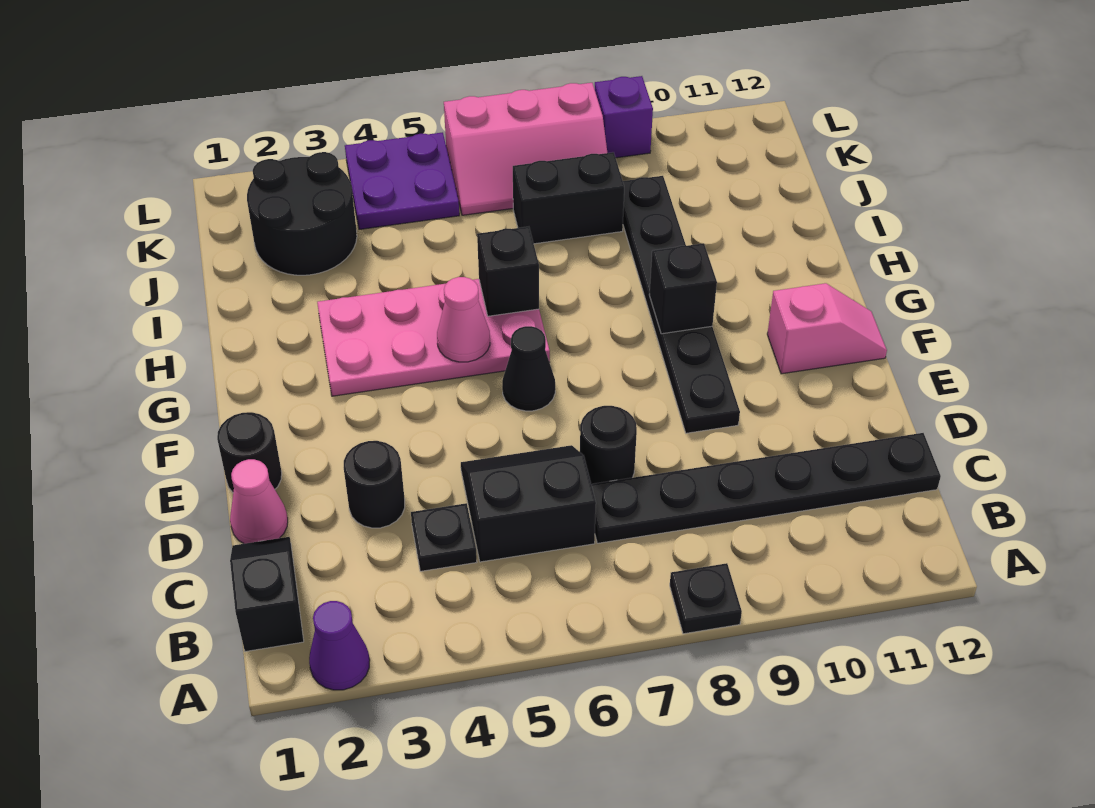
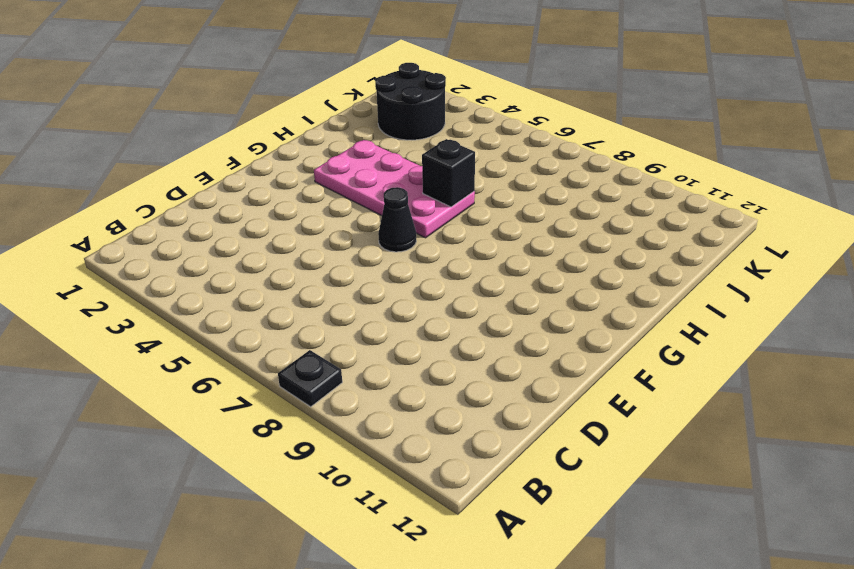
none -> purple 1x1 cone [309,601,370,690]
none -> black 1x2 slope [230,537,304,652]
none -> black 1x1 plate [411,503,477,571]

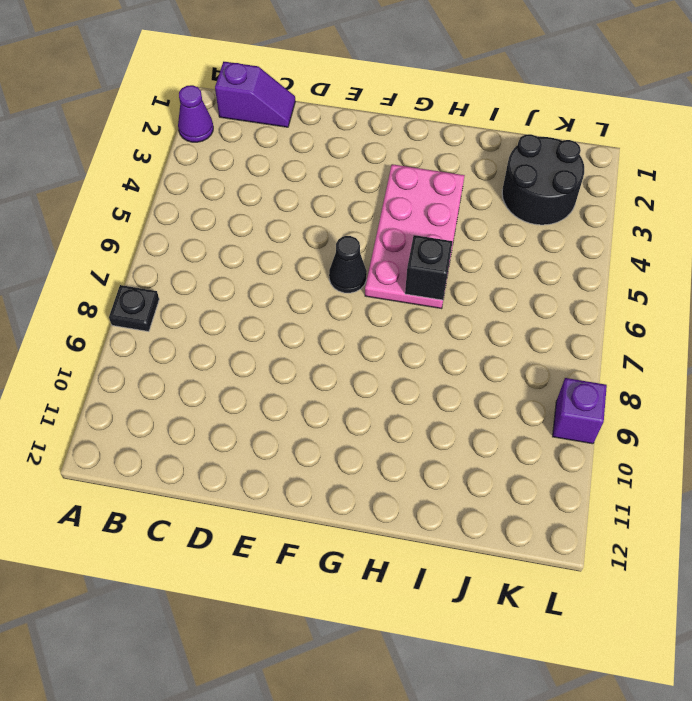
purple 1x2 slope [215,62,295,127] -> black 1x2 slope [230,537,304,652]
none -> black 1x1 plate [411,503,477,571]
none -> black 2x2 slope [461,445,596,562]
none -> black 1x6 plate [591,433,941,543]

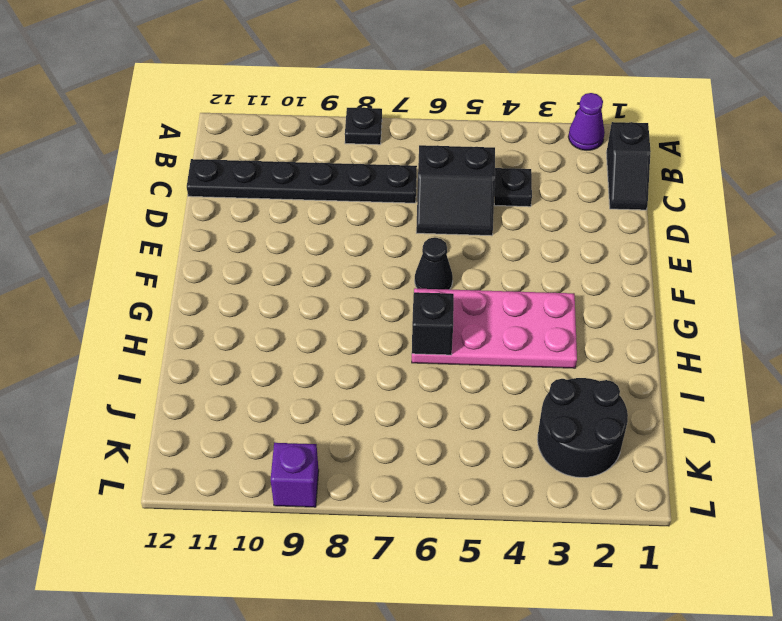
none -> pink 1x1 cone [230,459,288,544]
none -> black 1x1 round brick [344,441,405,528]
none -> black 1x1 round brick [580,406,637,484]

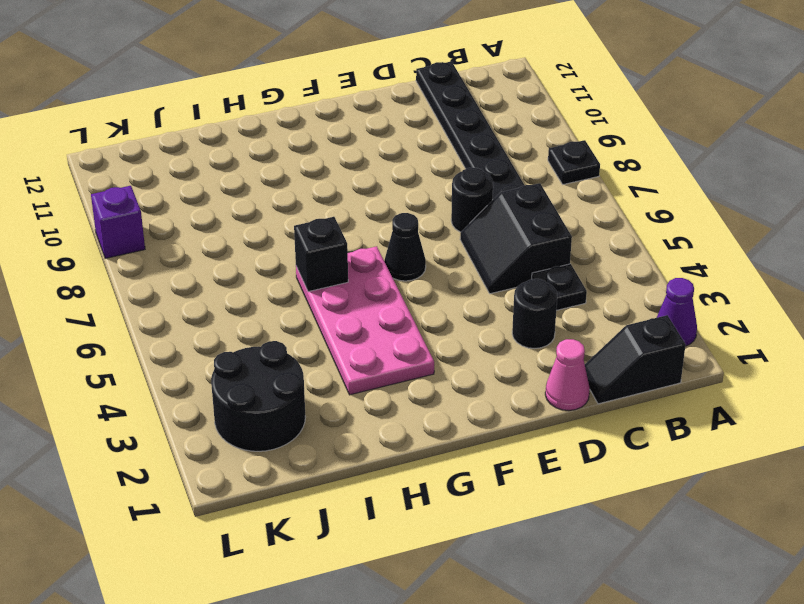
none -> black 1x1 round brick [217,412,282,492]
none -> black 1x6 plate [623,176,740,433]
none -> pink 1x2 slope [767,283,887,374]

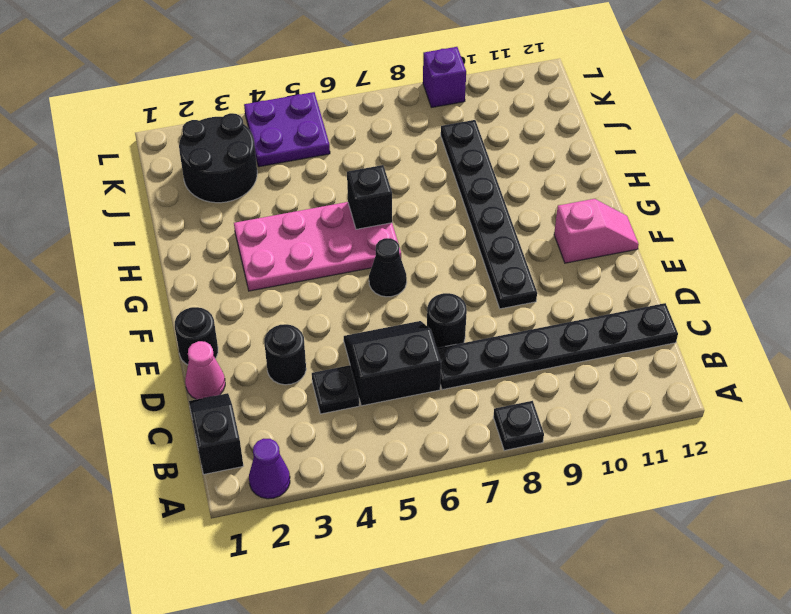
none -> black 1x2 brick [513,152,624,244]
none -> pink 2x3 slope [444,83,607,215]
none -> pink 1x1 cone [437,277,490,362]

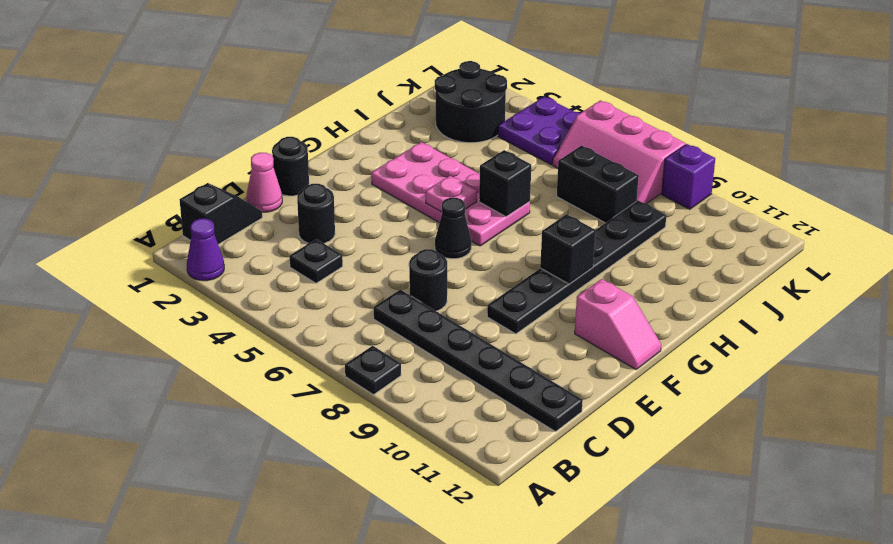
pink 1x1 plate [426,176,477,212] -> pink 1x1 cone [437,277,490,362]
none -> black 2x2 slope [461,445,596,562]

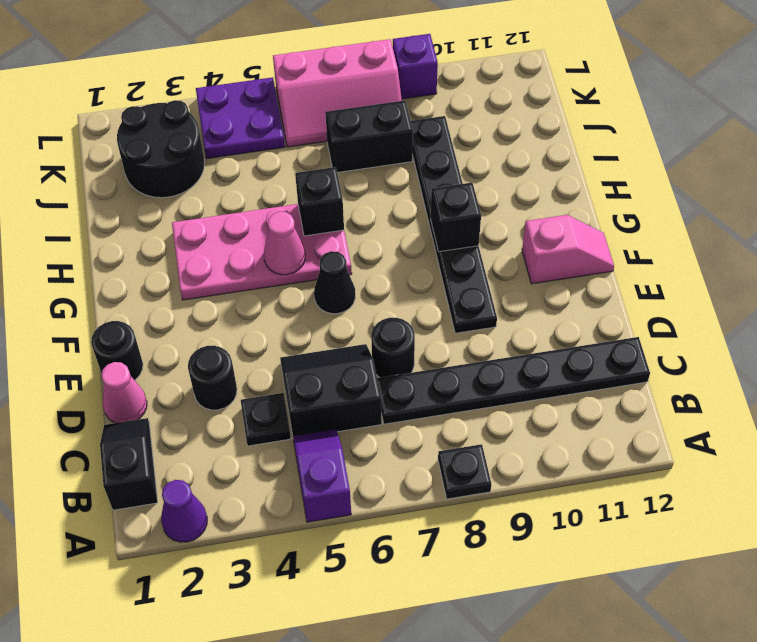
purple 1x2 slope [293,429,351,522] -> none

